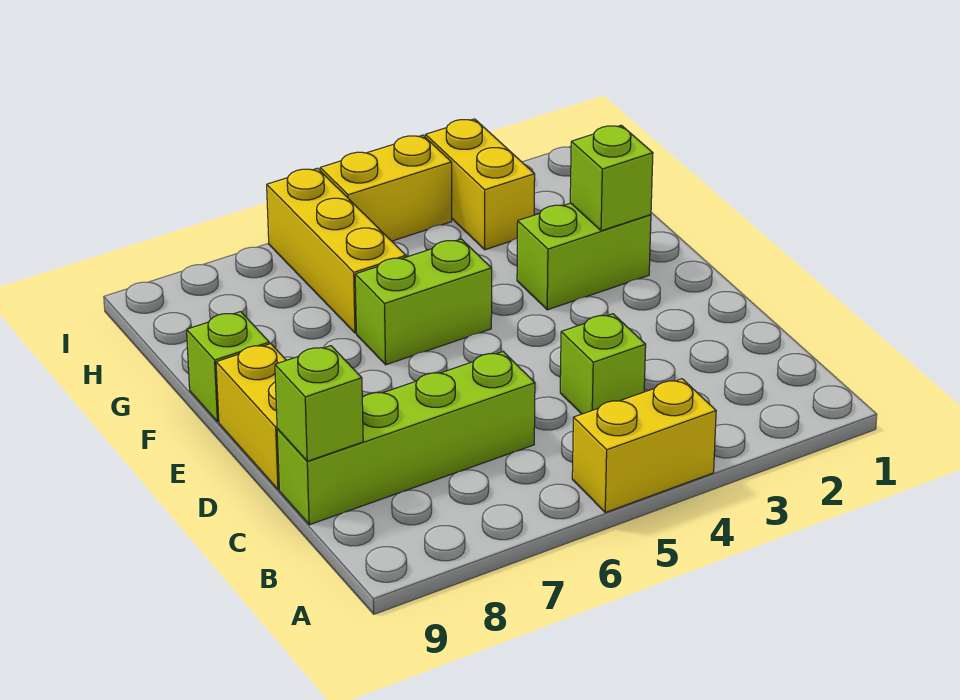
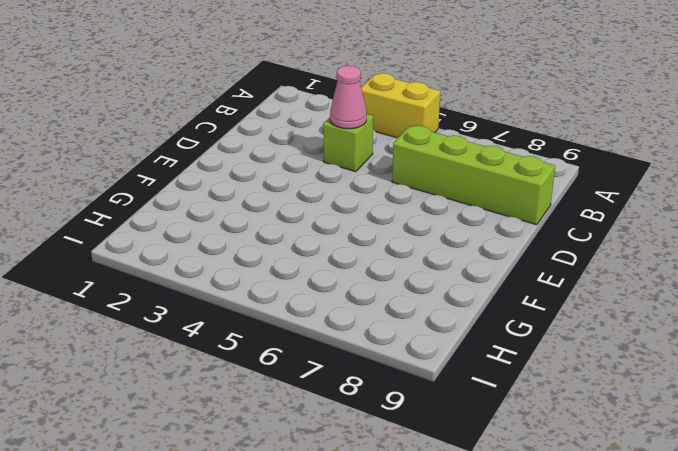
pink 1x1 cone [330,66,367,129] -> none
none -> yellow 1x2 brick [216,344,286,490]
none -> lime 1x2 brick [517,203,651,310]
none -> lime 1x2 brick [355,239,492,365]

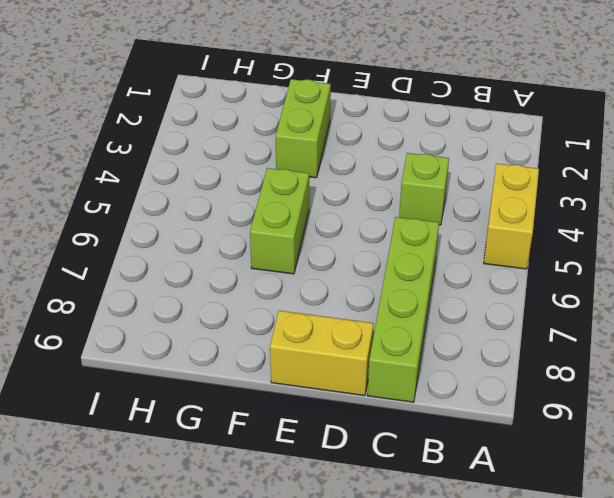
none -> lime 1x1 brick [187,312,269,422]
none -> yellow 1x3 brick [267,168,406,333]
none -> yellow 1x2 brick [425,119,535,250]

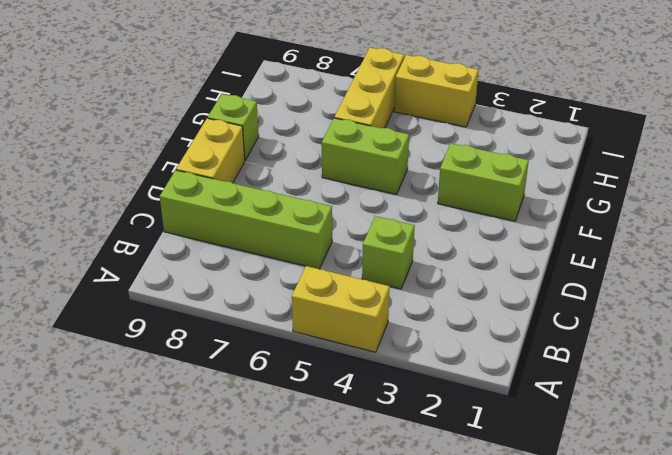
none -> yellow 1x2 brick [425,119,535,250]
none -> lime 1x1 brick [275,346,363,461]
none -> lime 1x1 brick [570,125,653,231]

